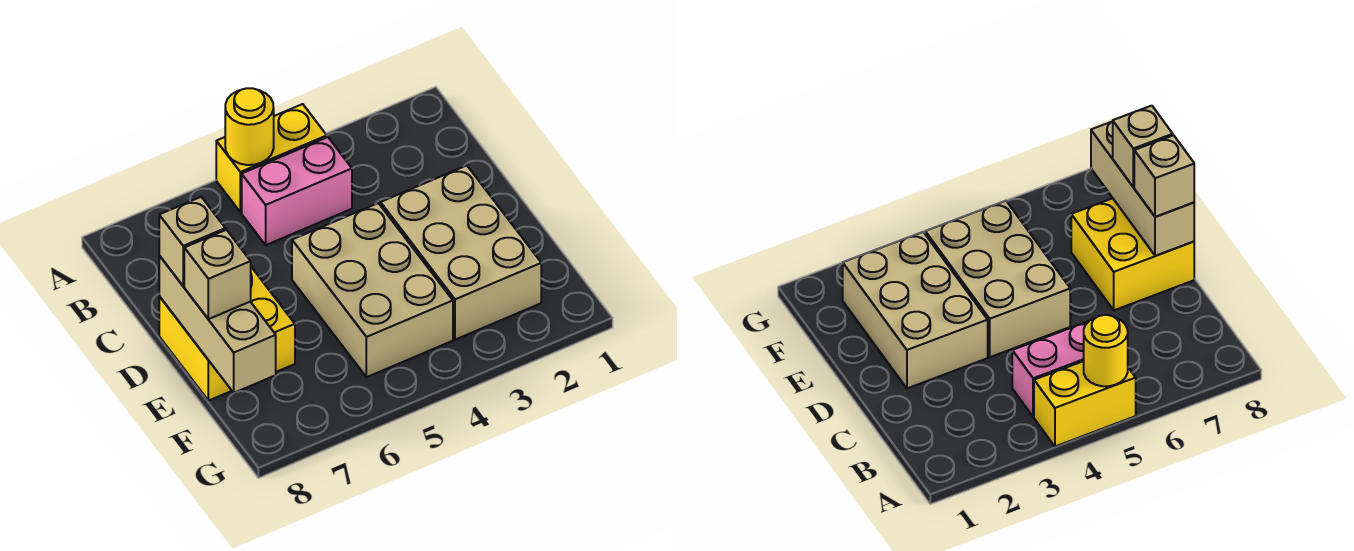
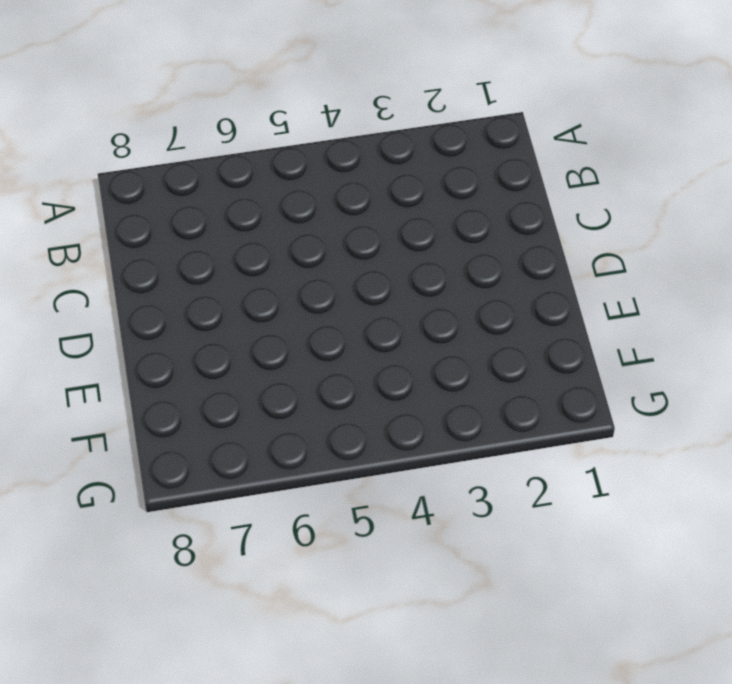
none -> yellow 1x2 brick [216,104,327,212]
none -> pink 1x2 brick [242,137,352,245]

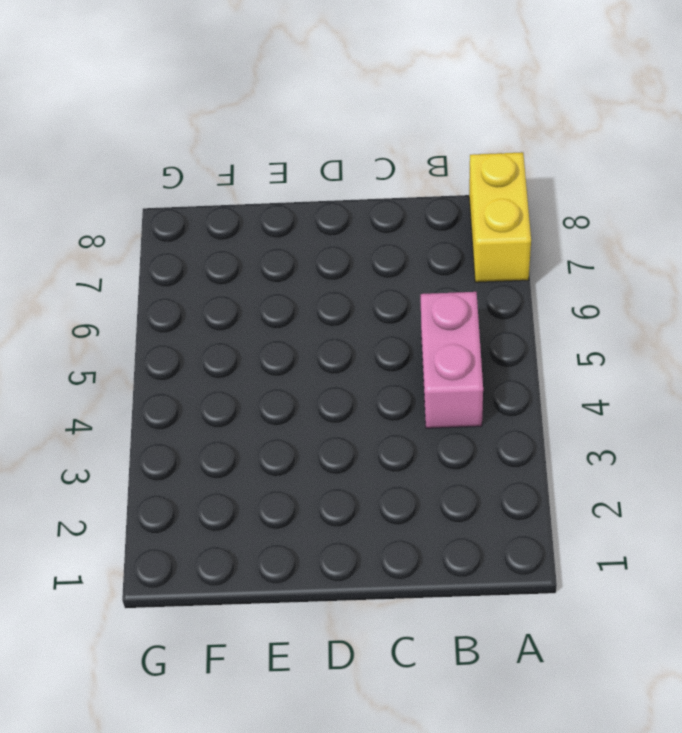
yellow 1x2 brick [469,152,531,282] -> yellow 1x2 brick moved to [216,104,327,212]
none -> tan 2x3 brick [381,166,541,340]
none -> tan 2x3 brick [292,203,453,377]

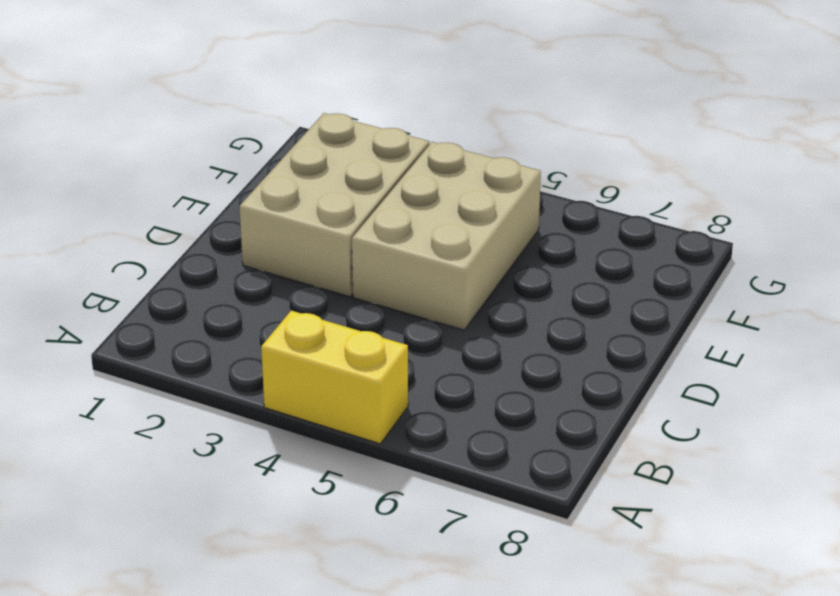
none -> pink 1x2 brick [242,137,352,245]
none -> yellow 2x2 brick [159,267,295,401]

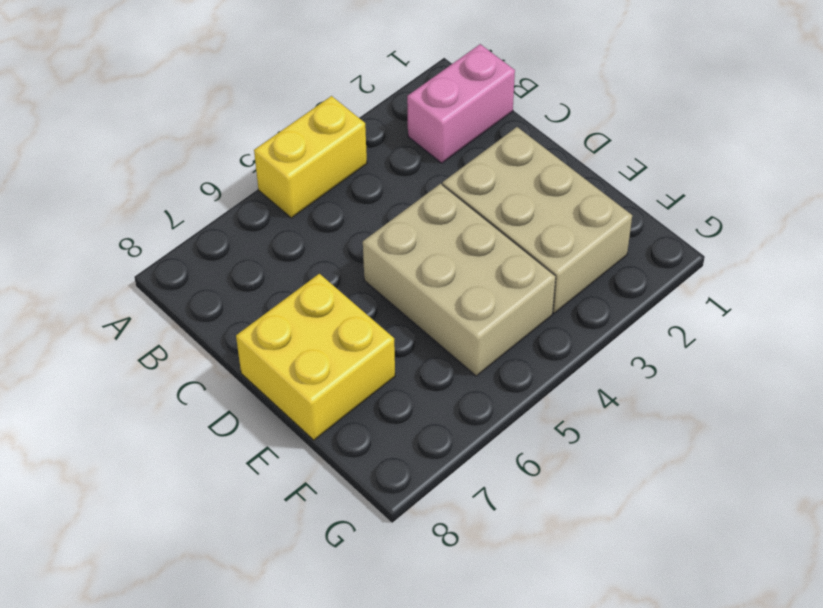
pink 1x2 brick [407,44,515,163] -> pink 1x2 brick moved to [242,137,352,245]
none -> yellow 1x1 round brick [225,88,274,165]
none -> tan 1x3 brick [159,256,276,393]

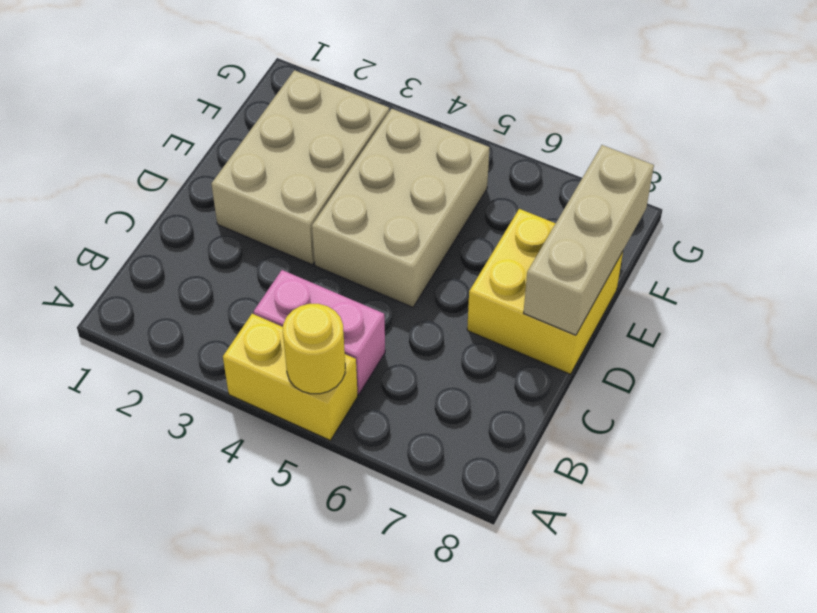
none -> tan 1x1 brick [159,197,225,286]
none -> tan 1x1 brick [184,230,251,319]

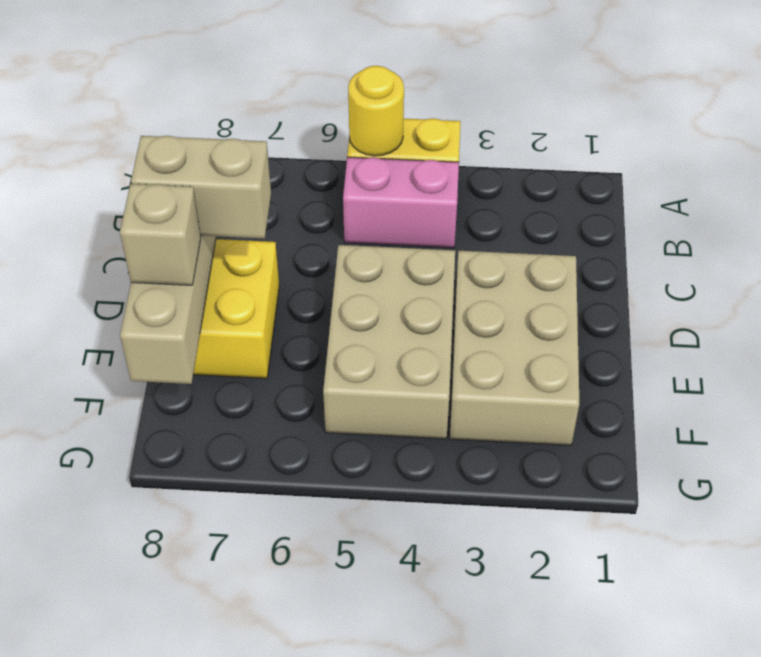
tan 1x2 brick [131,136,271,239] -> tan 1x1 brick [159,197,225,286]

